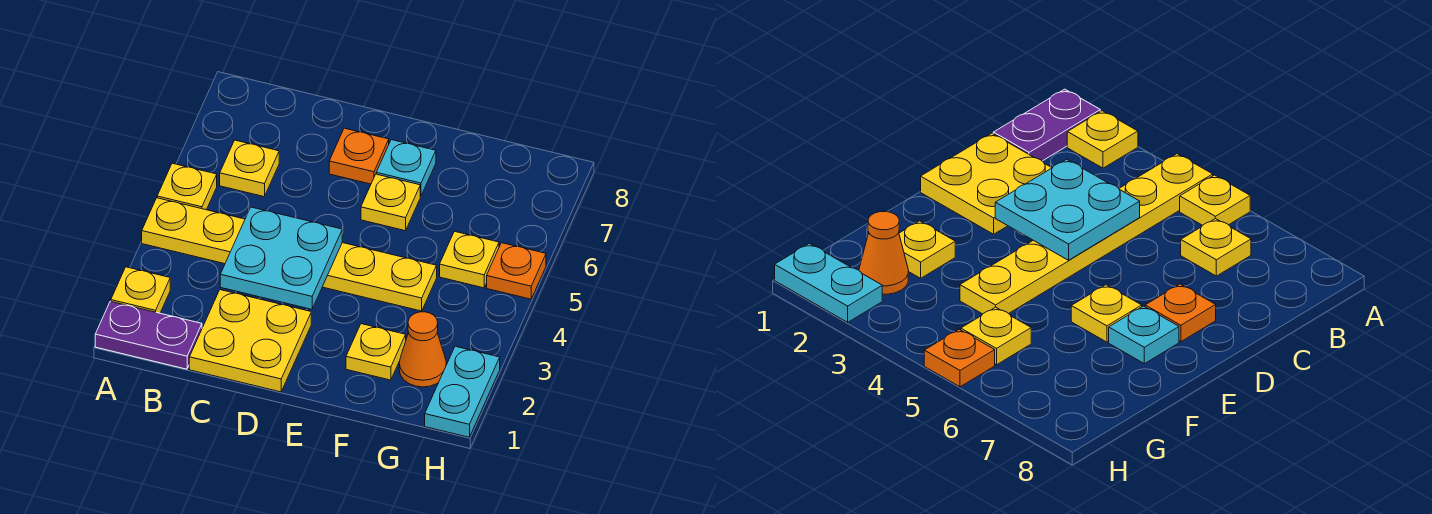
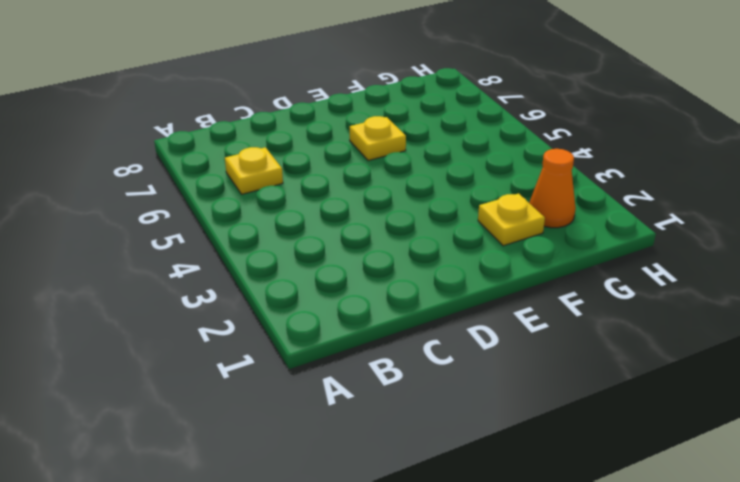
none -> purple 1x2 plate [95,301,202,369]
none -> yellow 1x1 plate [111,267,170,313]
none -> yellow 1x6 plate [142,198,437,311]

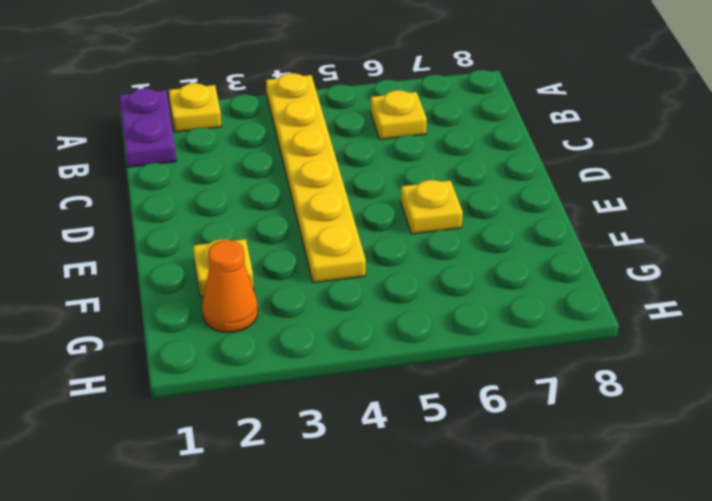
none -> yellow 1x1 plate [157,163,217,210]
none -> yellow 2x2 plate [189,290,311,392]
none -> orange 1x1 plate [329,128,389,184]

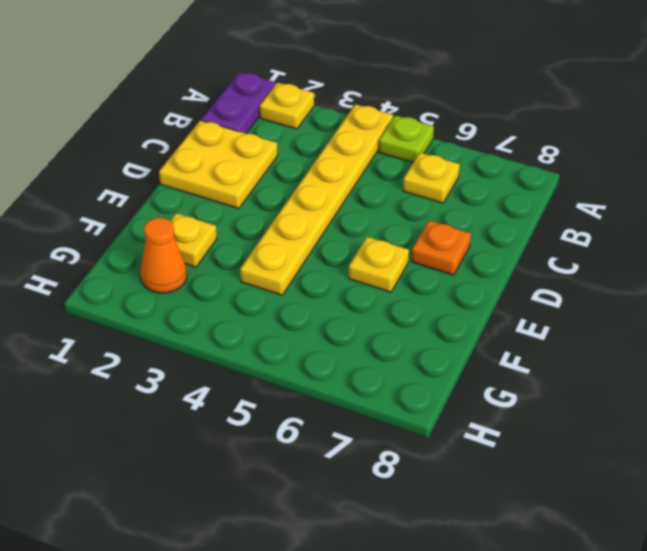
lime 1x1 plate [379,115,434,162] -> yellow 1x1 plate [157,163,217,210]
none -> cyan 1x1 plate [376,140,436,196]
none -> yellow 1x1 plate [440,231,499,288]
none -> cyan 1x2 plate [425,346,500,437]

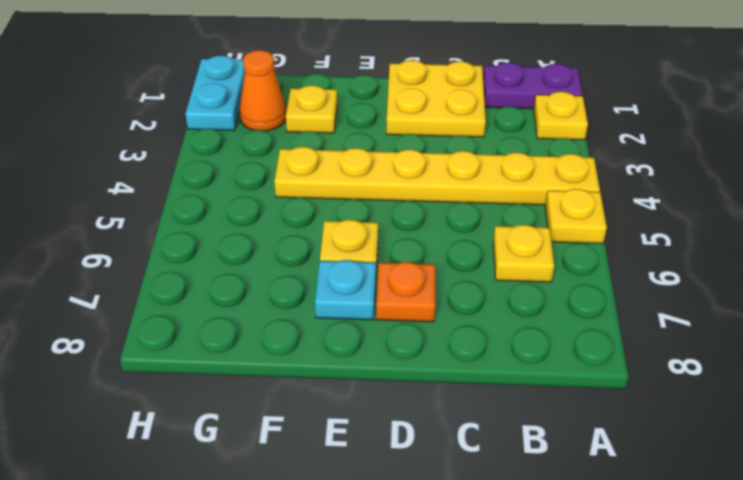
none -> yellow 1x1 plate [440,231,499,288]
none -> orange 1x1 plate [487,243,546,299]
none -> cyan 2x2 plate [220,207,342,309]

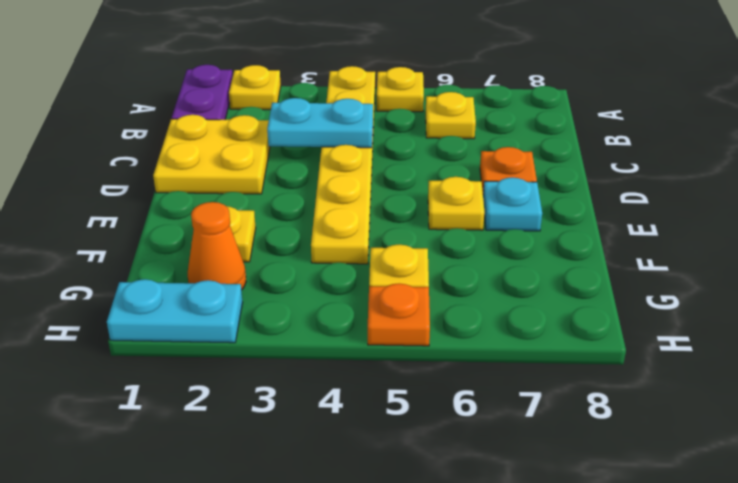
cyan 1x2 plate [267,98,373,148] -> cyan 2x2 plate [220,207,342,309]

